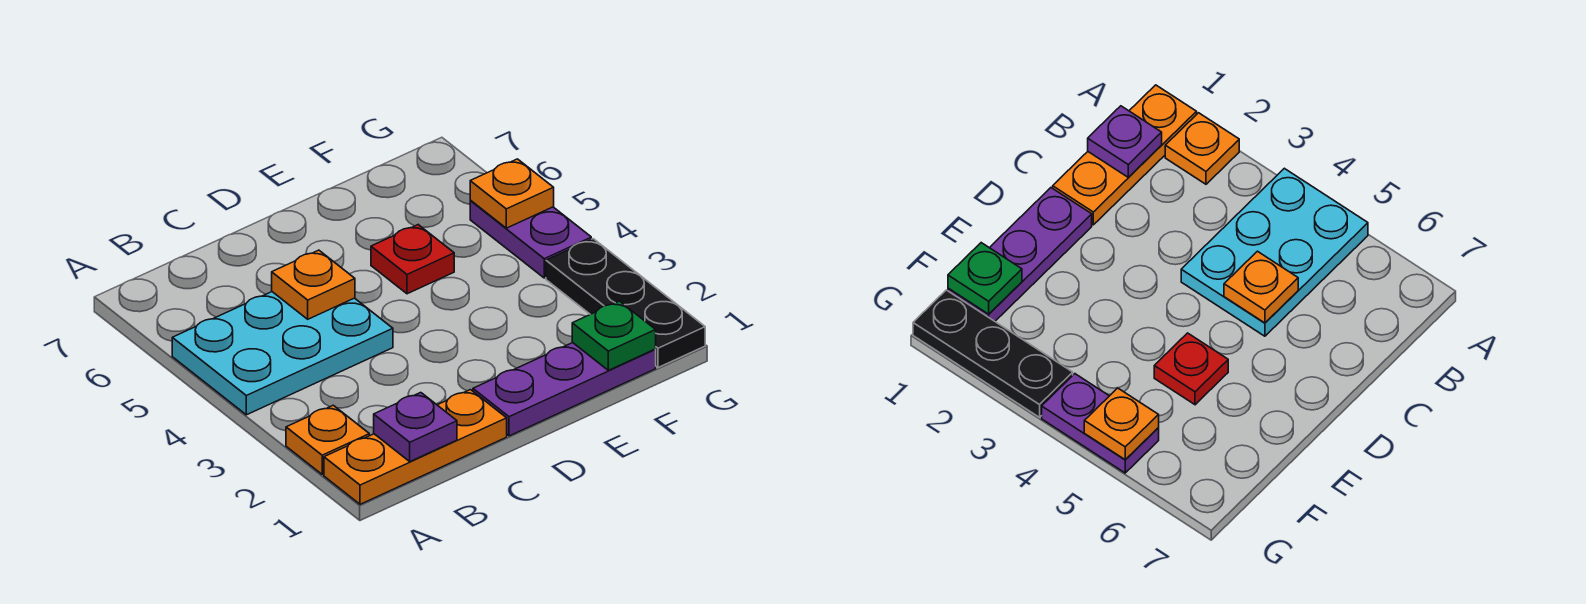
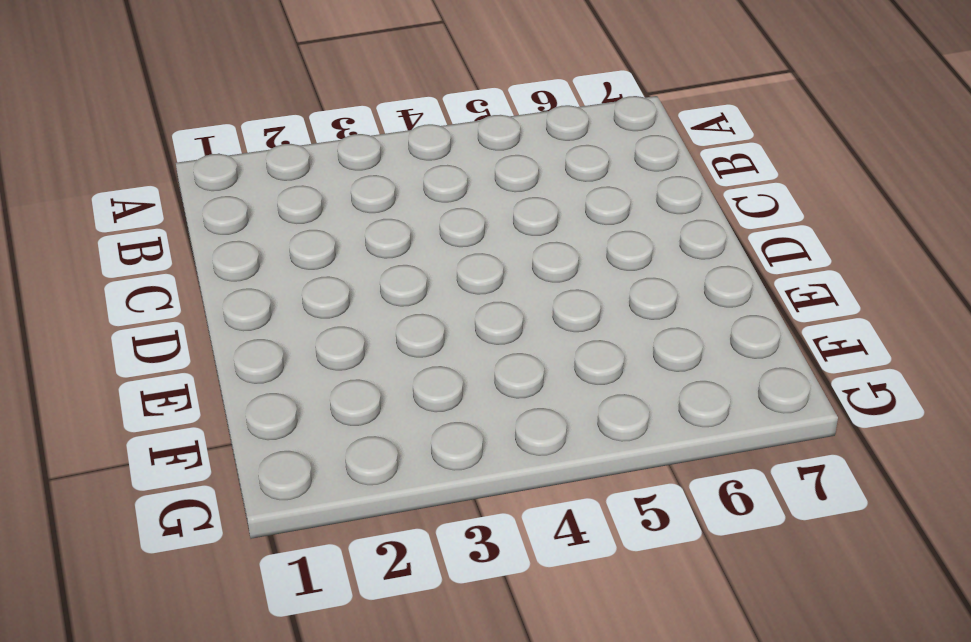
none -> orange 1x3 plate [324,390,507,504]
none -> orange 1x1 plate [286,405,369,474]

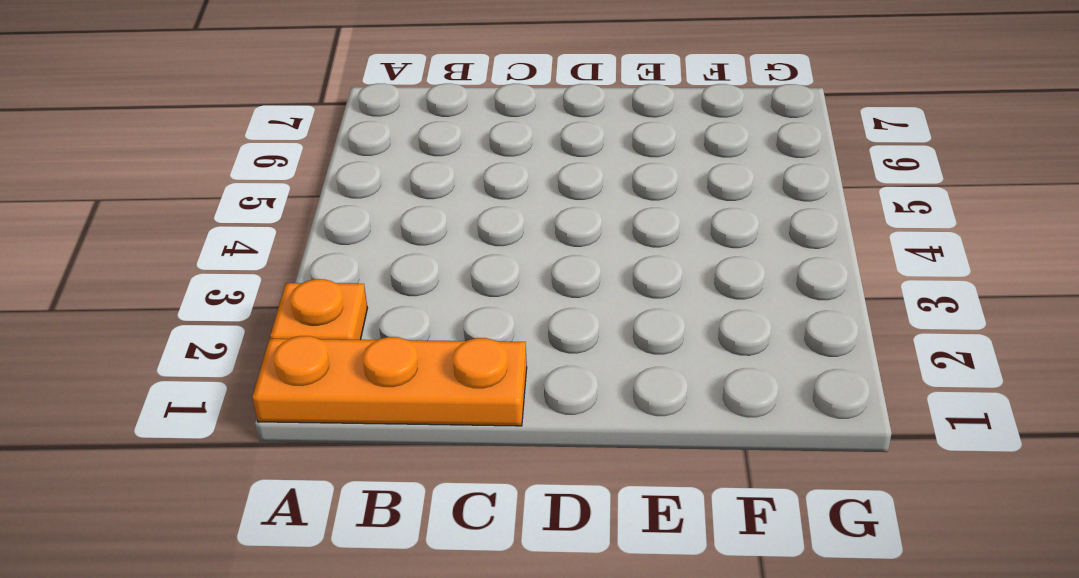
none -> cyan 2x3 plate [172,292,393,415]
none -> purple 1x3 plate [473,343,656,436]

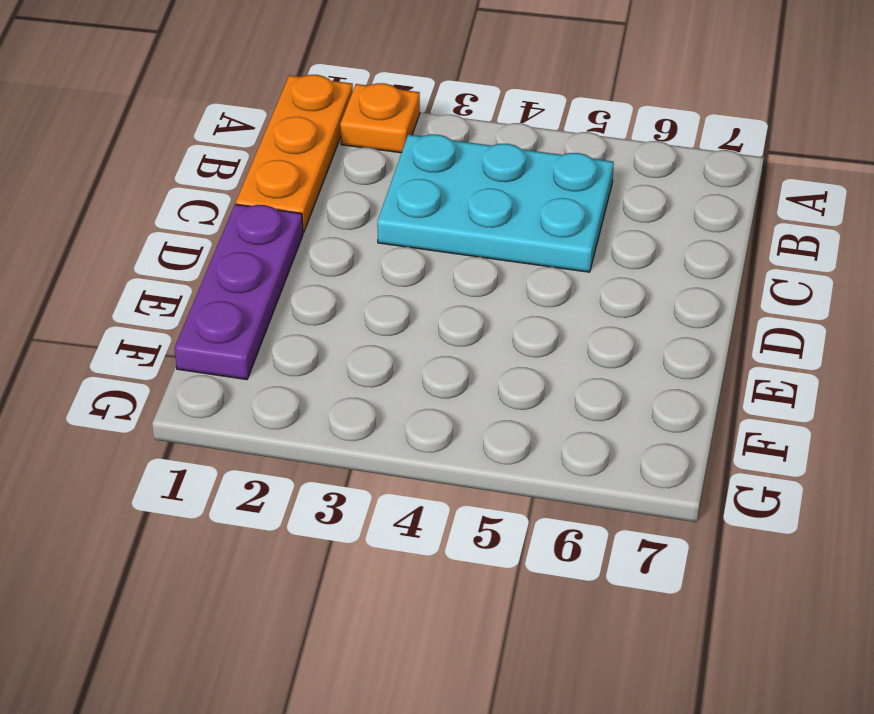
cyan 2x3 plate [377,134,614,272] -> cyan 2x3 plate turned to [172,292,393,415]
none -> red 1x1 plate [371,225,454,294]
none -> black 1x3 plate [546,239,705,368]

